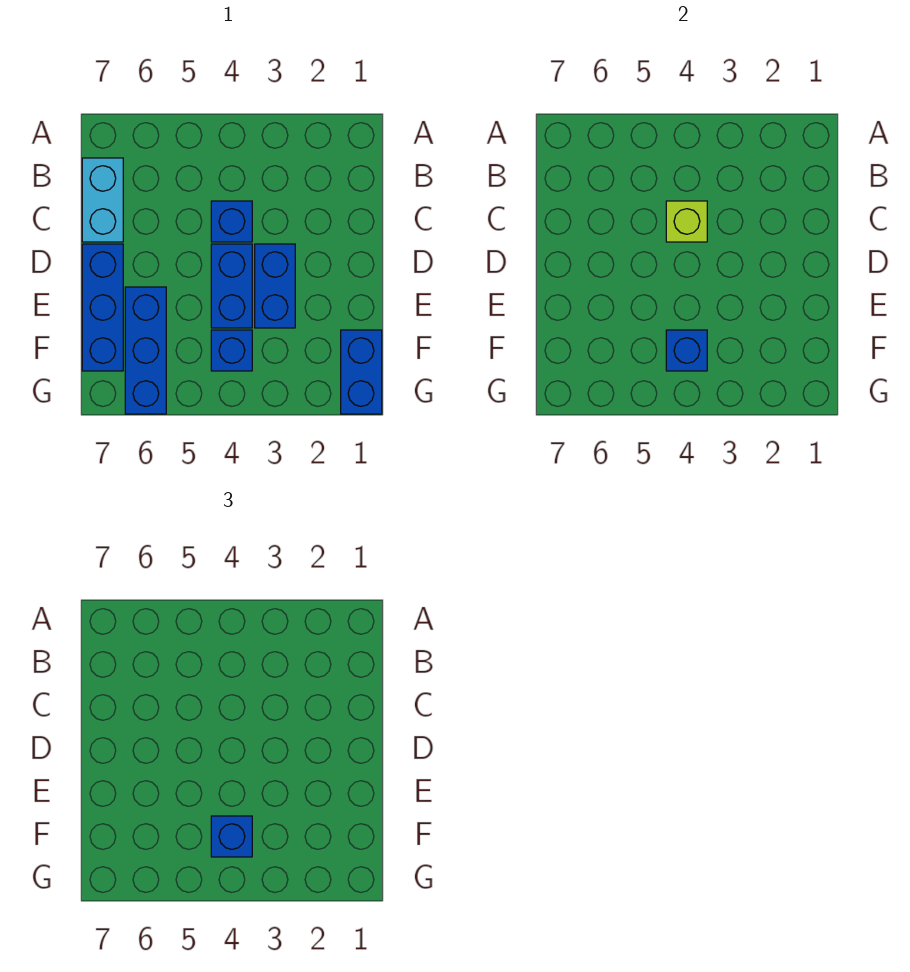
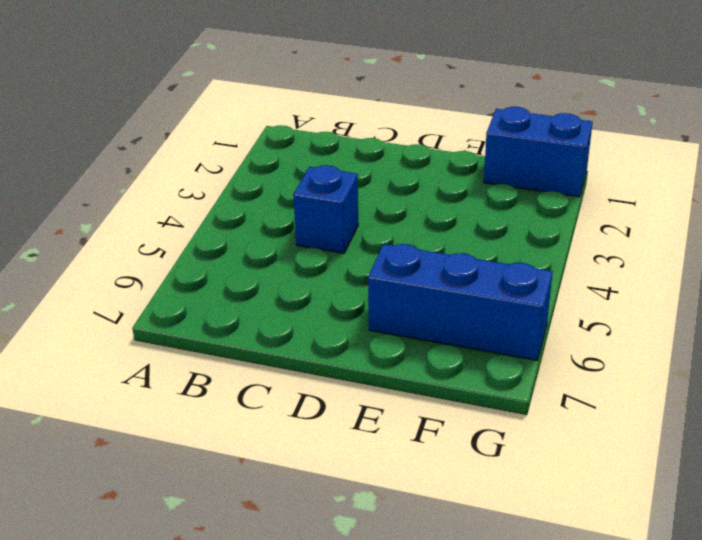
none -> cyan 1x2 brick [82,158,123,242]
none -> blue 1x2 brick [255,244,295,328]

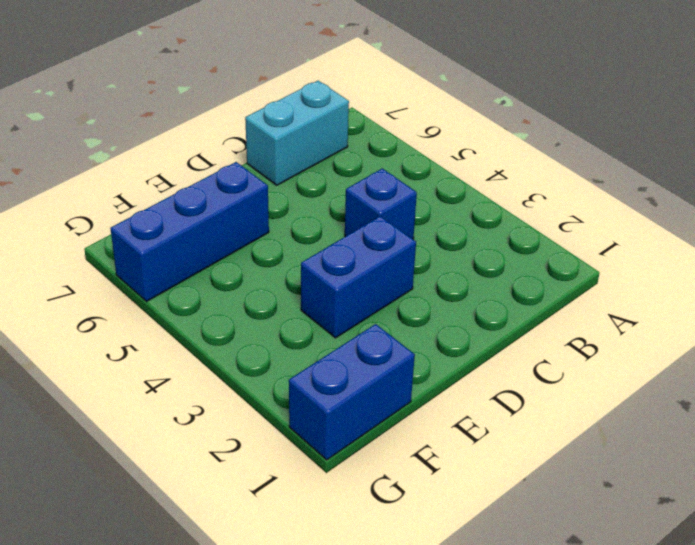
none -> blue 1x2 brick [211,244,252,328]
none -> blue 1x3 brick [82,244,123,371]

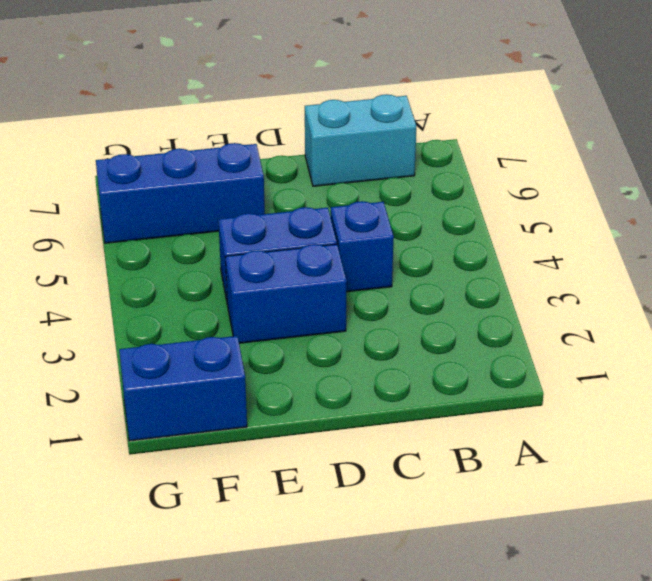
none -> blue 1x3 brick [82,244,123,371]
none -> blue 1x1 brick [211,330,252,371]

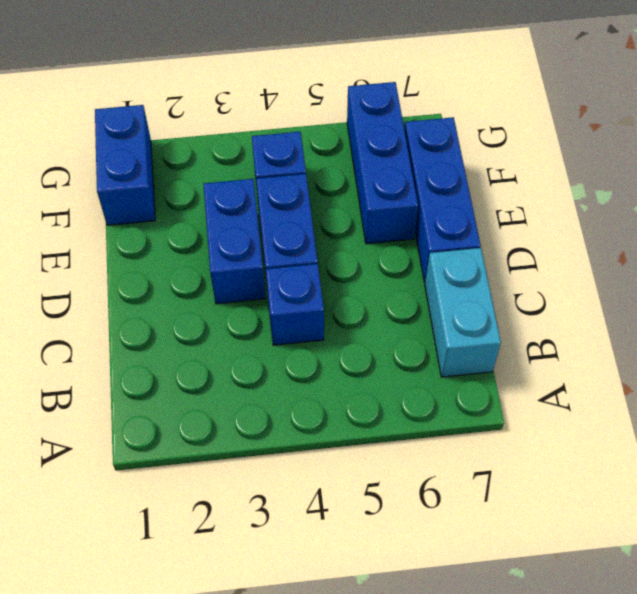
none -> lime 1x1 brick [666,201,707,242]
none -> blue 1x1 brick [666,330,707,371]

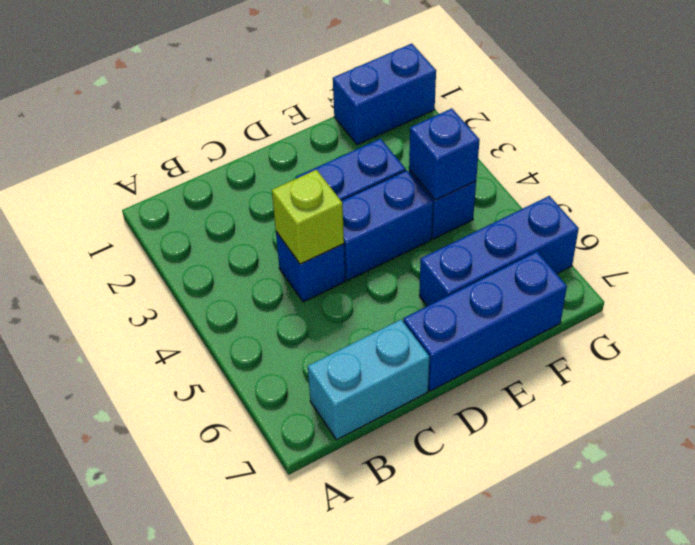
none -> blue 1x1 brick [211,816,252,857]

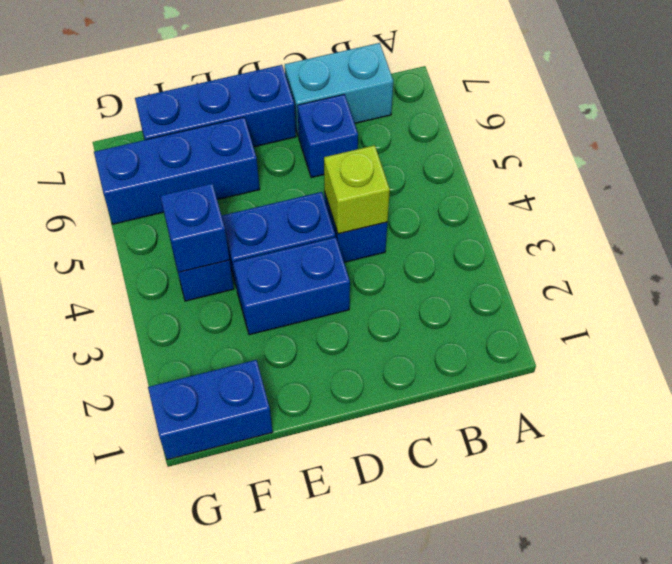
blue 1x1 brick [297,94,358,178] -> blue 1x1 brick moved to [211,816,252,857]

